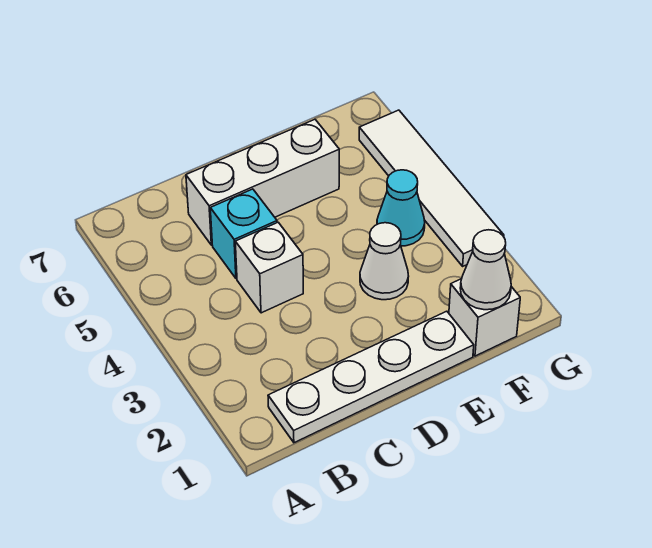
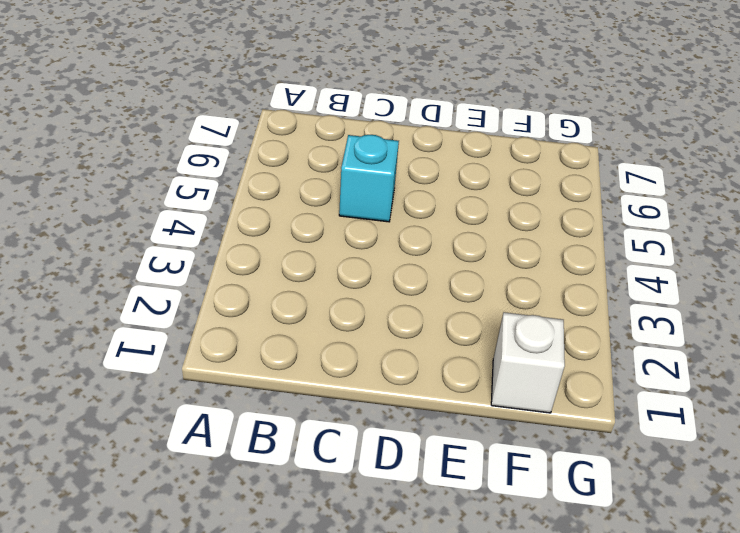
none -> white 1x4 plate [268,311,474,443]
none -> white 1x1 brick [235,222,303,313]

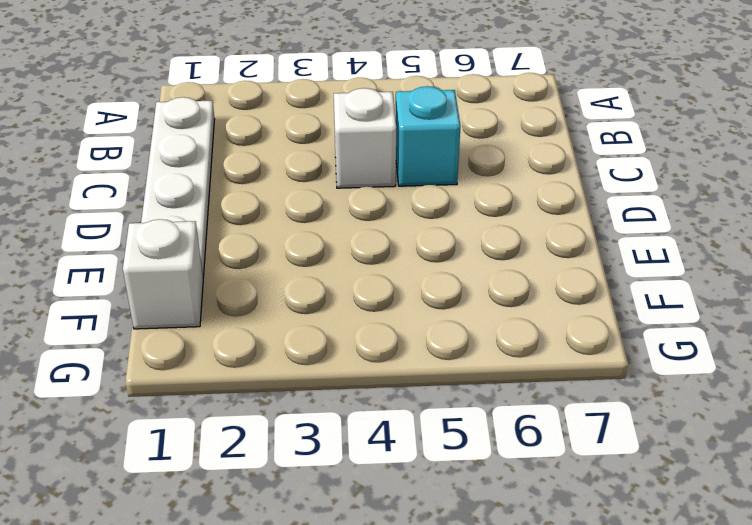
none -> white 1x3 brick [186,119,339,245]
none -> white 1x1 cone [360,223,409,300]

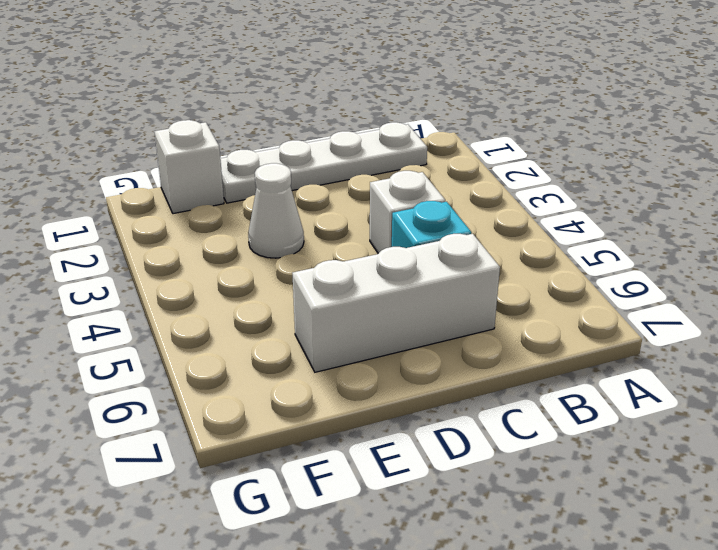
none -> cyan 1x1 cone [377,170,425,246]
none -> white 1x4 tile [359,110,504,266]

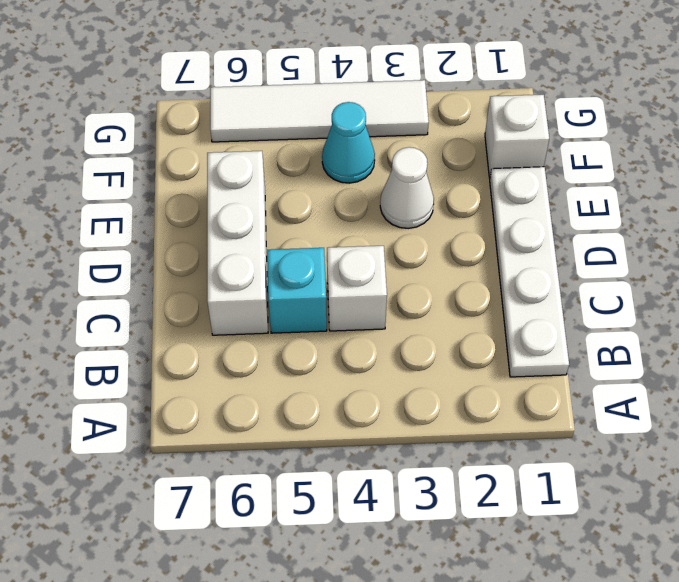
none -> white 1x1 cone [460,230,511,310]

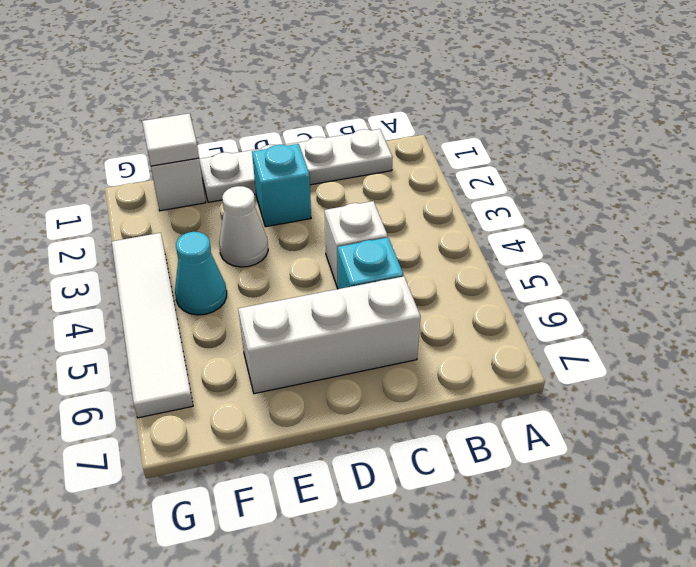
cyan 1x1 brick [252,144,311,227] -> none
white 1x1 tile [142,113,199,166] -> white 1x1 cone [460,230,511,310]

